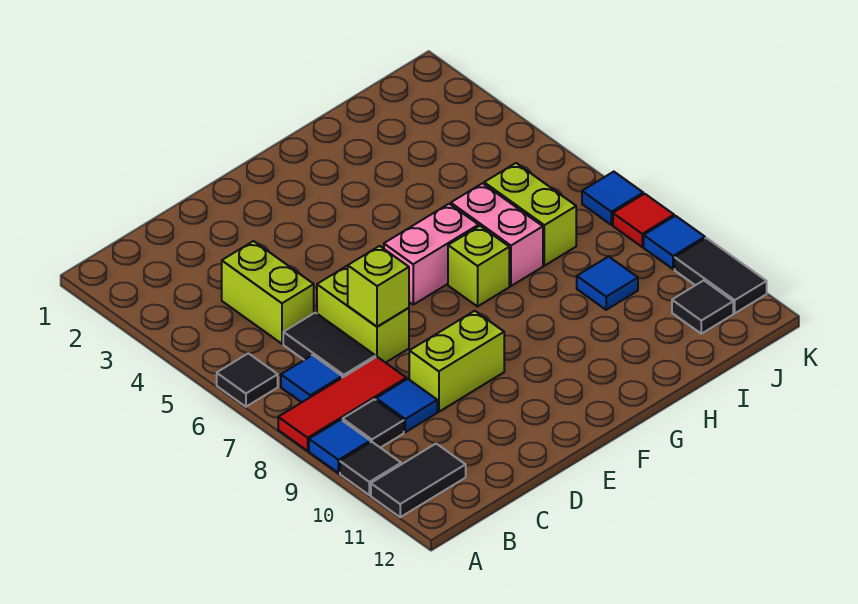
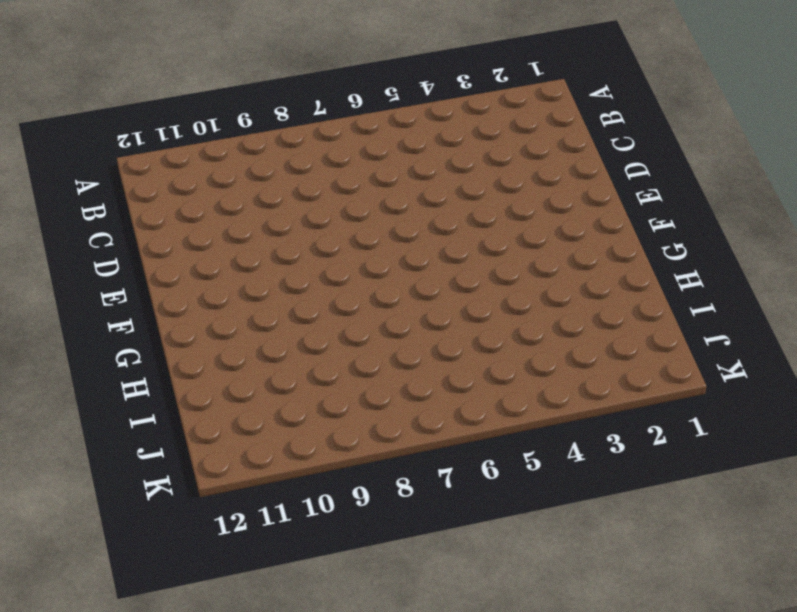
none -> black 1x1 tile [217,353,278,407]
none -> red 1x3 tile [278,357,406,451]
none -> blue 1x1 tile [309,420,370,473]

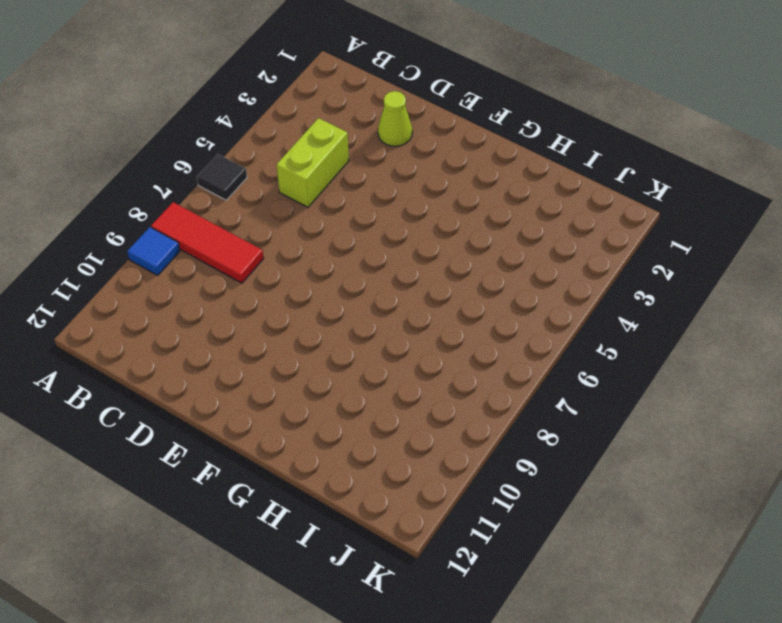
lime 1x1 cone [378,91,412,146] -> none
none -> black 1x1 tile [340,442,401,495]
none -> black 1x2 tile [371,444,466,517]
none -> blue 1x1 tile [281,355,342,402]

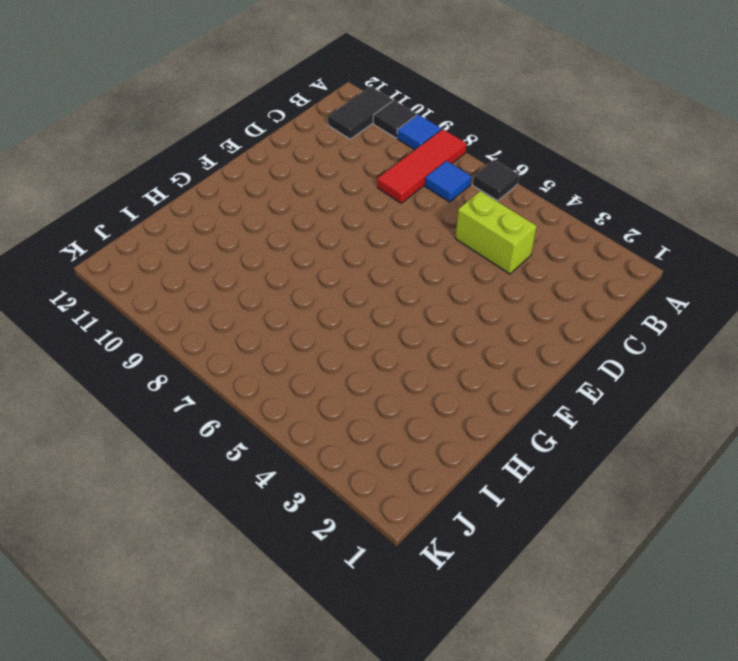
none -> black 1x1 tile [343,399,404,448]
none -> black 1x2 tile [283,313,376,378]
none -> blue 1x1 tile [376,379,437,432]

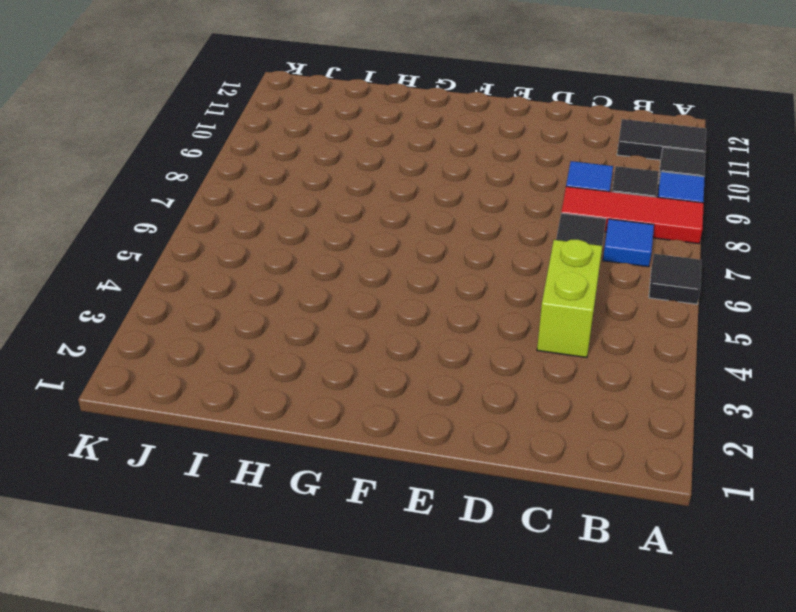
none -> lime 1x2 brick [317,266,409,363]
none -> lime 1x2 brick [409,311,504,412]
none -> pink 1x2 brick [384,204,479,305]

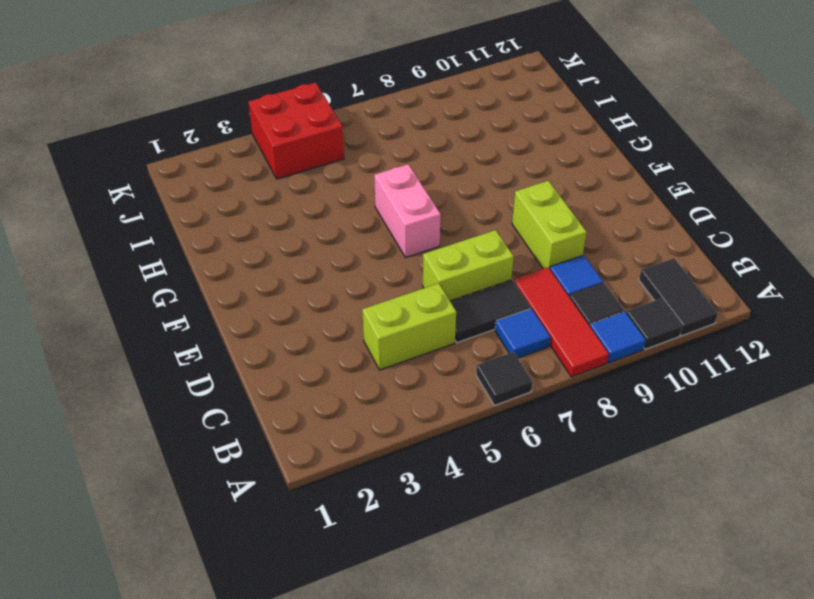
red 2x2 brick [248,82,344,179] -> none
none -> lime 1x1 brick [448,226,509,306]
none -> pink 1x2 brick [451,183,543,286]
none -> lime 1x2 brick [484,163,576,266]

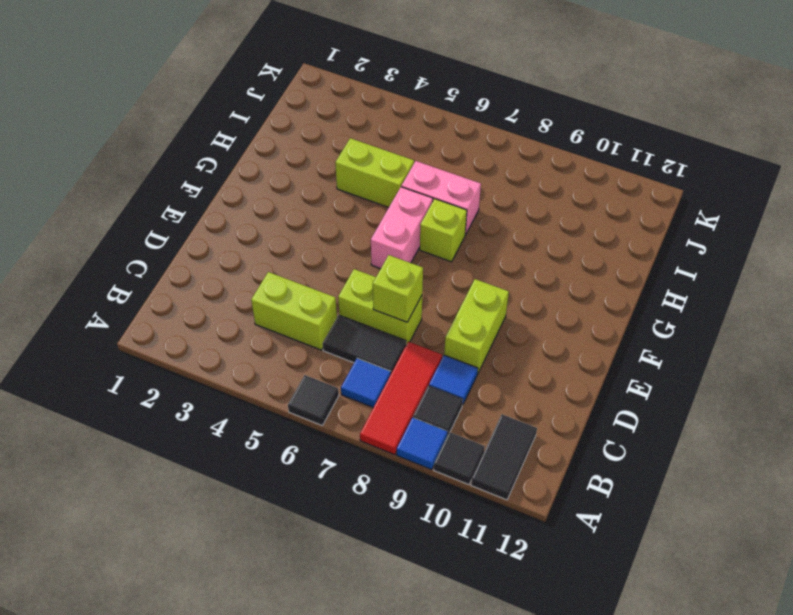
lime 1x2 brick [335,138,414,207] -> lime 1x2 brick moved to [484,163,576,266]
none -> blue 1x1 tile [577,257,638,310]
none -> black 1x1 tile [672,280,733,334]
none -> blue 1x1 tile [582,172,643,225]

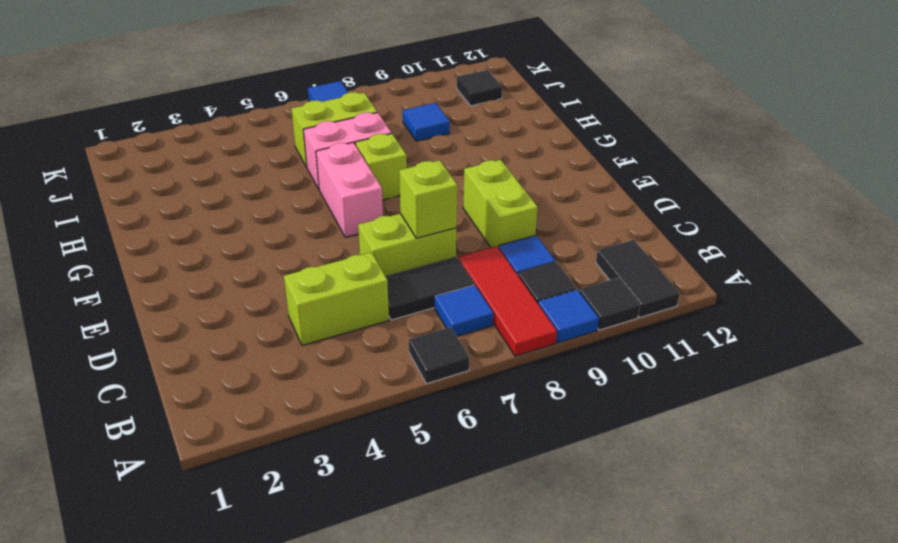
none -> red 1x1 tile [613,194,674,247]
none -> blue 1x1 tile [644,216,705,269]
none -> black 1x2 tile [675,238,767,313]

